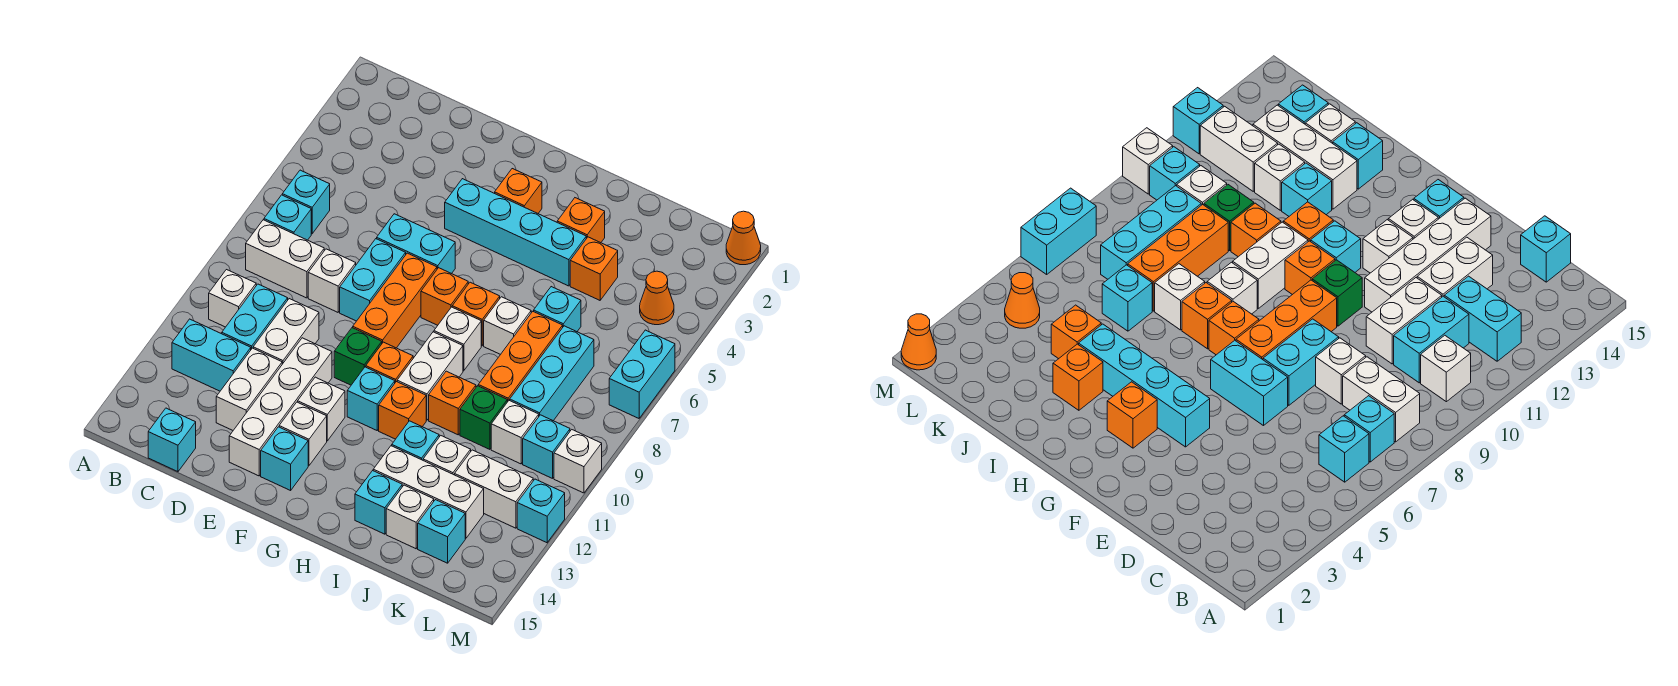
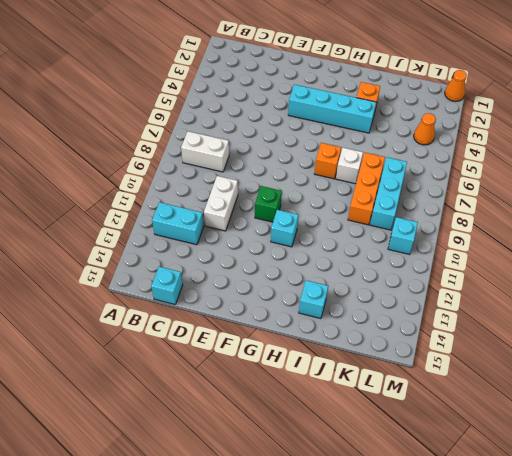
none -> cyan 1x1 brick [282,170,330,234]
none -> cyan 1x1 brick [264,195,311,240]
none -> white 1x1 brick [209,270,256,327]
none -> cyan 1x2 brick [222,284,288,349]

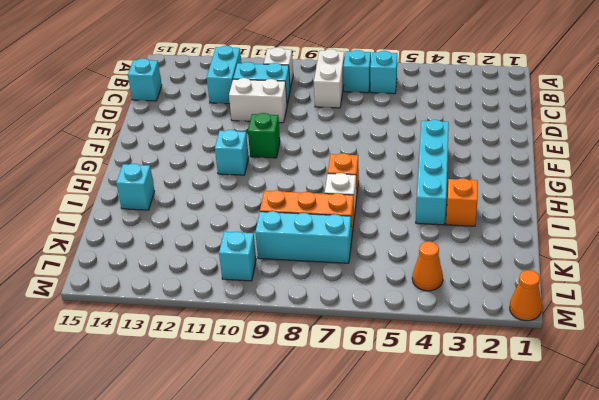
none -> white 1x1 brick [308,249,356,312]
none -> white 1x2 brick [216,348,282,430]
none -> cyan 1x2 brick [377,214,455,274]
none -> cyan 1x2 brick [340,239,406,321]

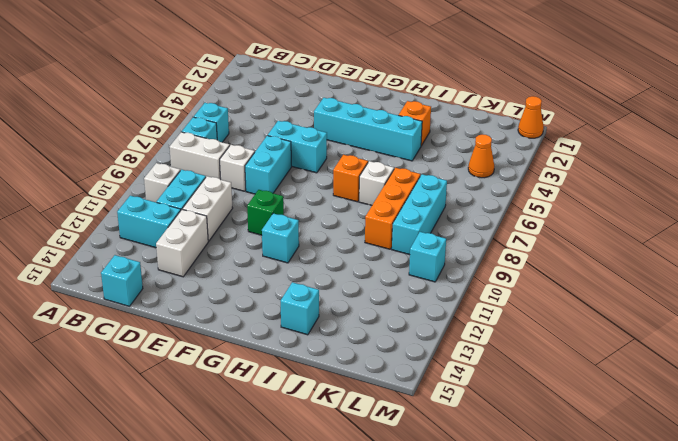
none -> white 1x4 brick [229,338,332,476]
none -> orange 1x3 brick [353,253,437,348]
none -> white 1x1 brick [298,377,345,441]
none -> white 1x1 brick [279,402,327,466]

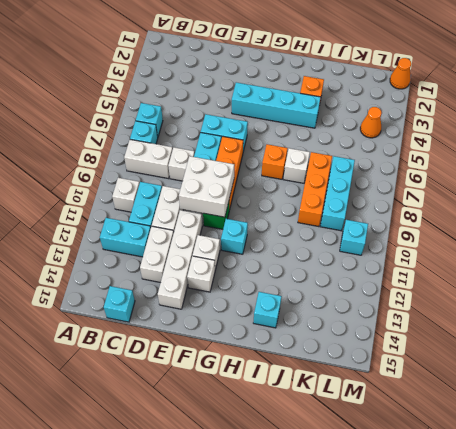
white 2x2 brick [179,156,234,217] -> none
none -> cyan 1x1 brick [261,427,308,490]
none -> orange 1x1 brick [495,169,542,213]
none -> orange 1x1 brick [421,268,468,325]
none -> orange 1x1 brick [366,342,413,382]

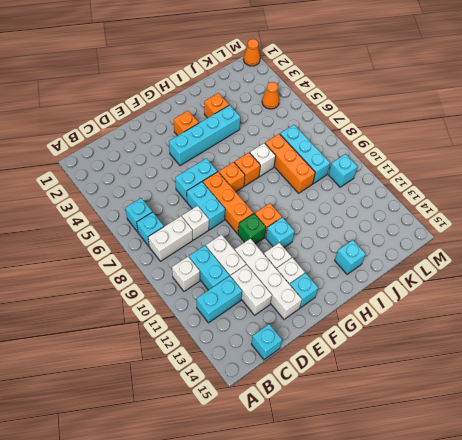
none -> white 1x1 brick [434,307,481,371]
none -> white 1x2 brick [397,332,463,420]
none -> orange 1x1 brick [379,382,426,439]
none -> orange 1x1 brick [429,371,476,435]

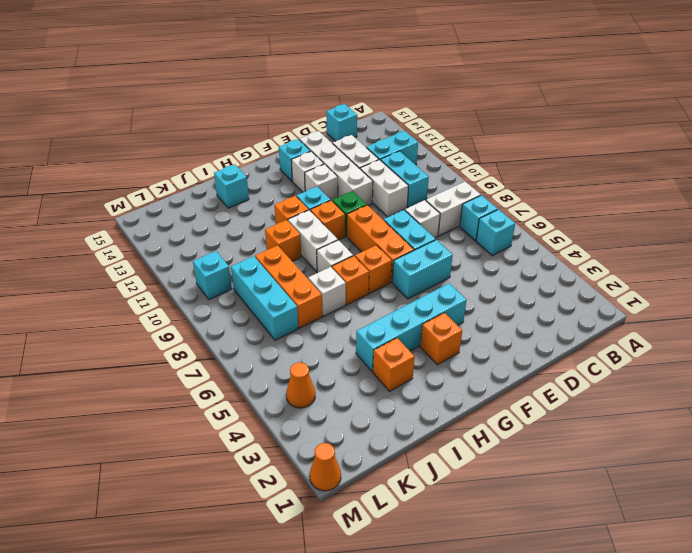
none -> white 1x1 brick [209,270,256,327]
none -> cyan 1x1 brick [392,421,439,460]
none -> white 1x3 brick [373,446,484,538]
none -> orange 1x1 brick [570,237,618,300]

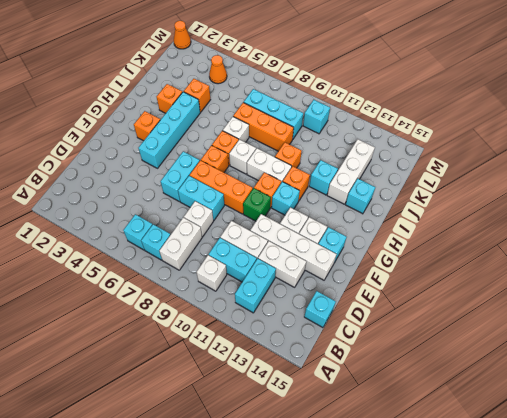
none -> cyan 1x1 brick [534,287,581,332]
none -> green 1x1 brick [460,386,507,449]
none -> white 1x1 brick [423,436,471,475]
none -> white 1x1 brick [386,485,434,549]

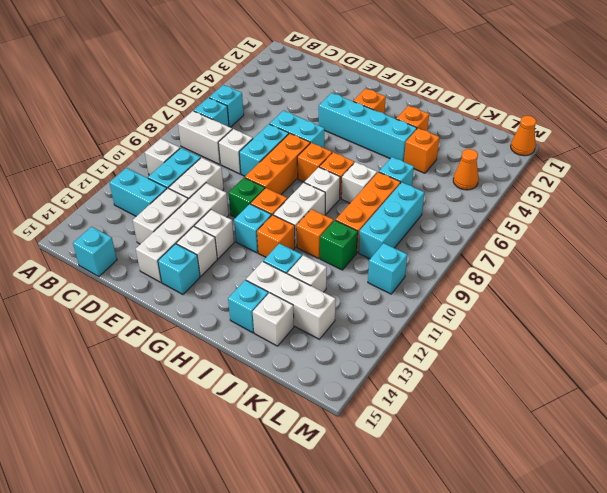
none -> white 1x1 brick [491,400,539,464]
none -> white 1x2 brick [455,450,533,528]
none -> cyan 1x1 brick [418,500,465,563]
none -> cyan 1x2 brick [609,330,675,418]

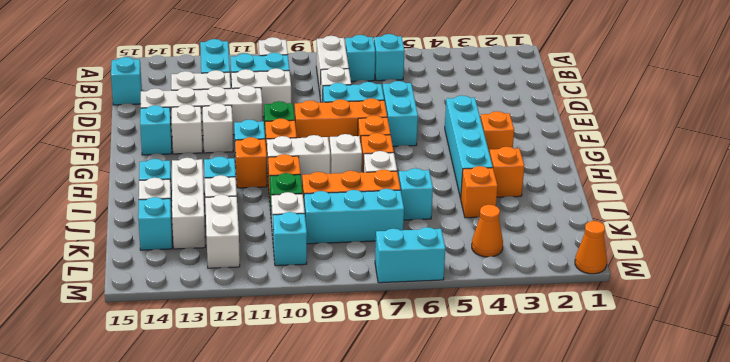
none -> white 1x1 brick [554,430,602,493]
none -> cyan 1x1 brick [517,479,565,543]

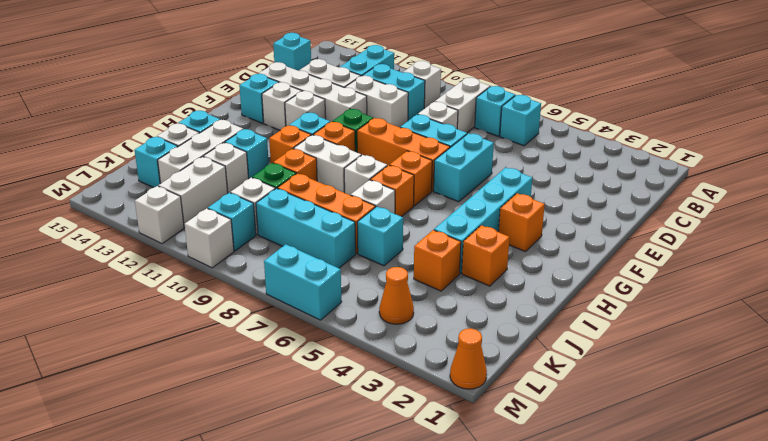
white 1x1 brick [135,186,184,244] -> cyan 1x1 brick [517,479,565,543]

